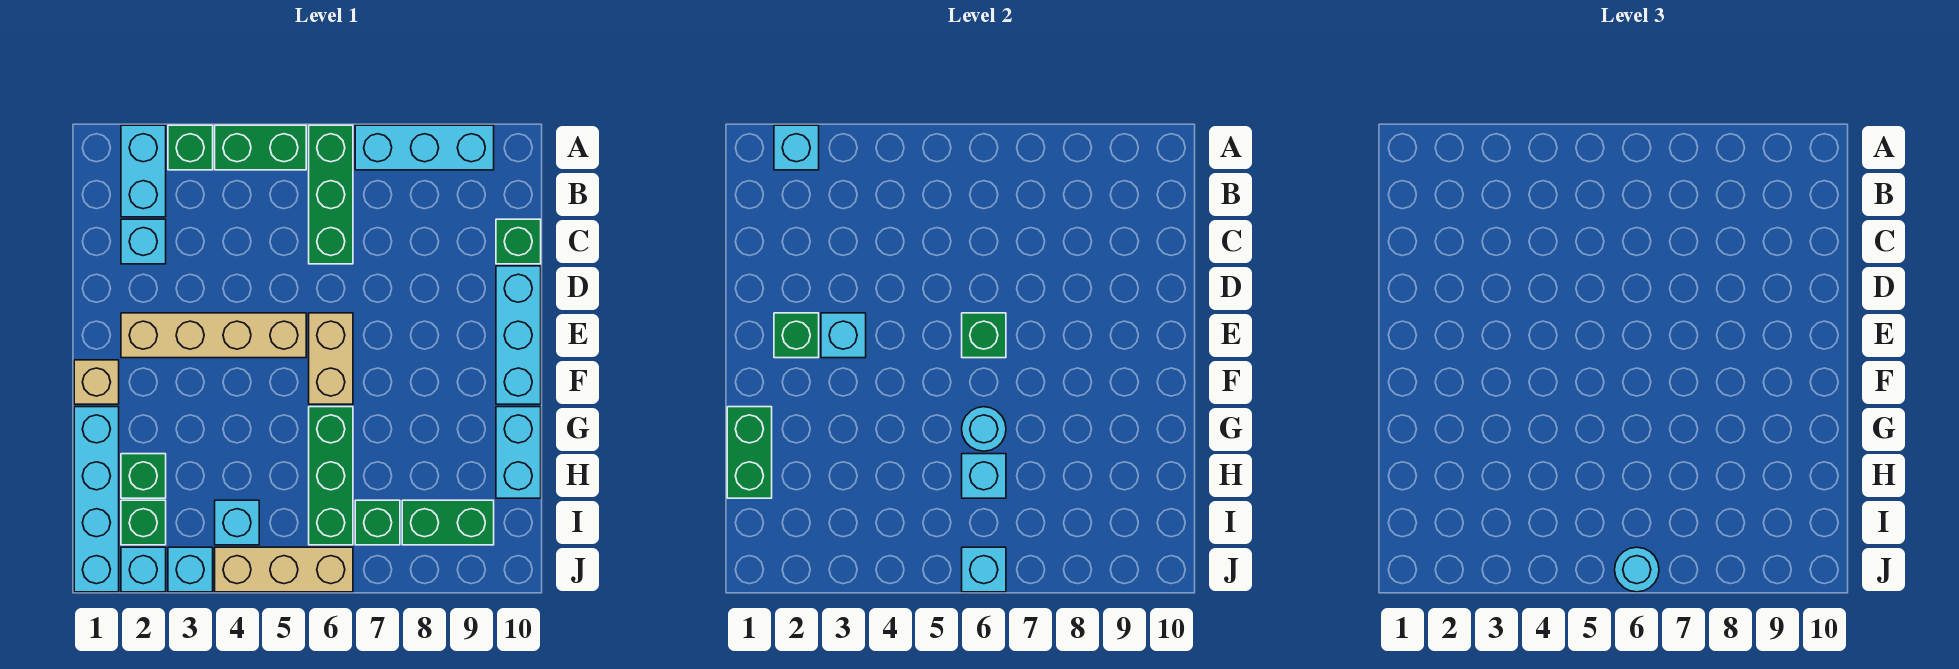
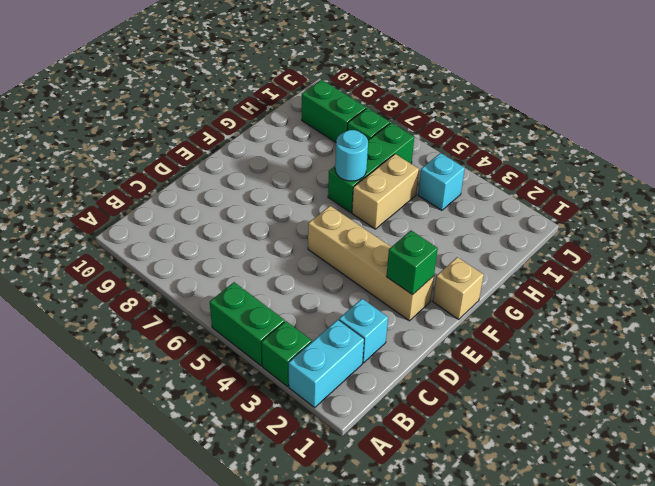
tan 1x2 brick [352,154,419,229] -> tan 1x2 brick moved to [309,313,353,404]
none -> green 1x3 brick [309,125,353,264]
none -> cyan 1x3 brick [355,125,494,170]
none -> green 1x1 brick [496,219,541,264]
none -> cyan 1x3 brick [496,266,541,404]

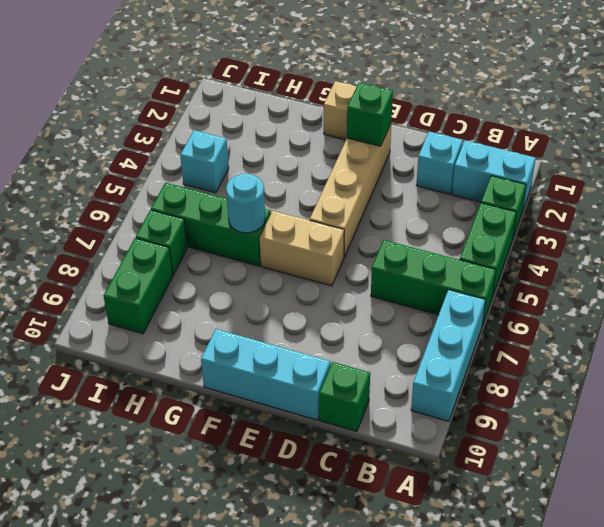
none -> cyan 1x4 brick [74,407,119,592]
none -> cyan 1x2 brick [496,407,541,498]
none -> green 1x1 brick [121,454,166,498]
none -> green 1x1 brick [121,500,166,545]

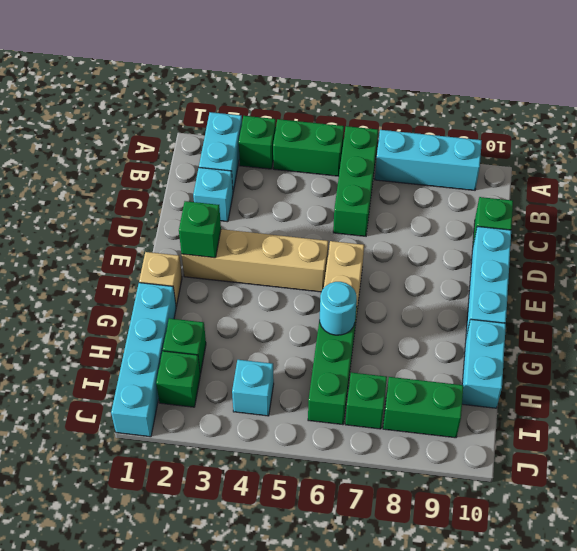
none -> cyan 1x1 brick [121,547,166,592]
none -> cyan 1x1 brick [168,547,213,592]
none -> tan 1x3 brick [215,547,353,592]
none -> cyan 1x1 brick [774,125,819,170]

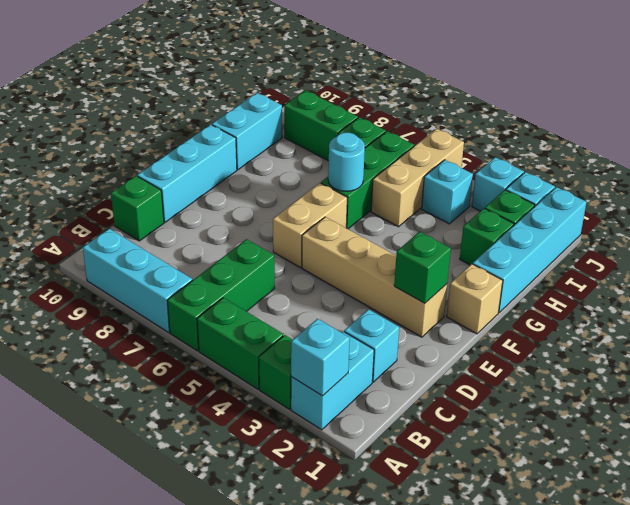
tan 1x3 brick [371,129,464,227] -> tan 1x3 brick turned to [215,547,353,592]
none -> cyan 1x1 brick [821,313,866,358]
none -> green 1x1 brick [962,313,1006,358]
none -> green 1x2 brick [727,407,772,498]
none -> cyan 1x1 brick [962,454,1006,498]

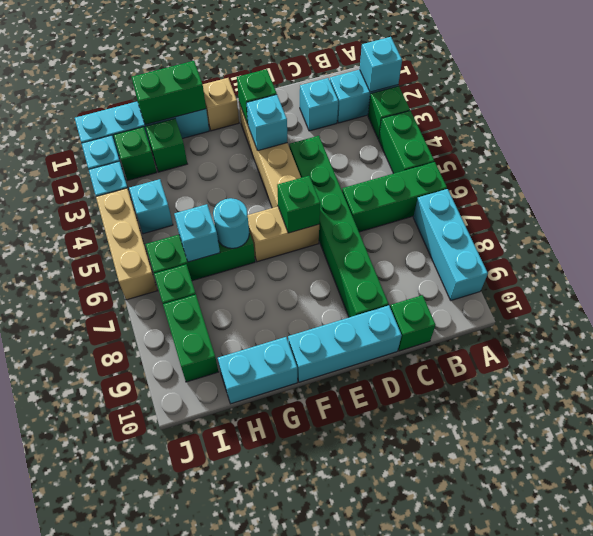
green 1x6 brick [289,136,388,317] -> none
none -> cyan 1x1 brick [962,547,1006,592]
none -> cyan 1x1 round brick [1615,547,1659,592]

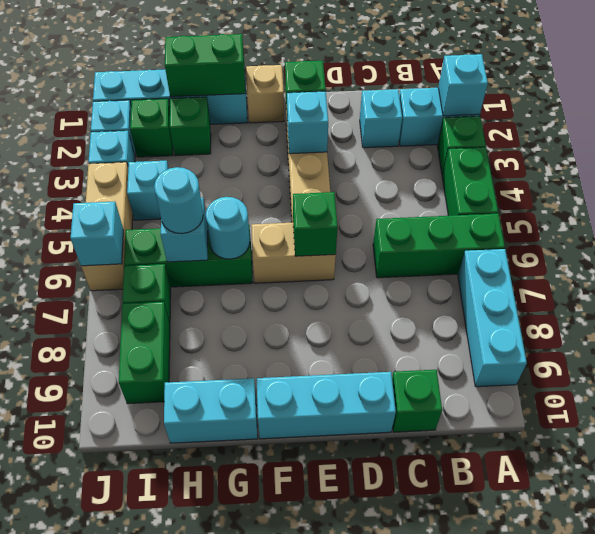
cyan 1x1 round brick [154,167,203,234] -> cyan 1x1 round brick moved to [1615,547,1659,592]

